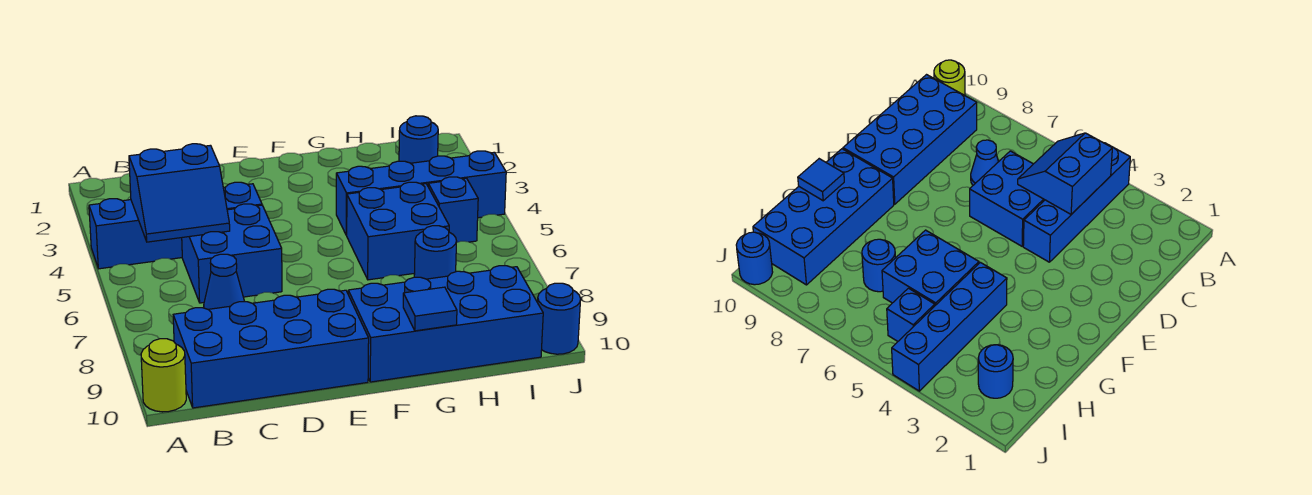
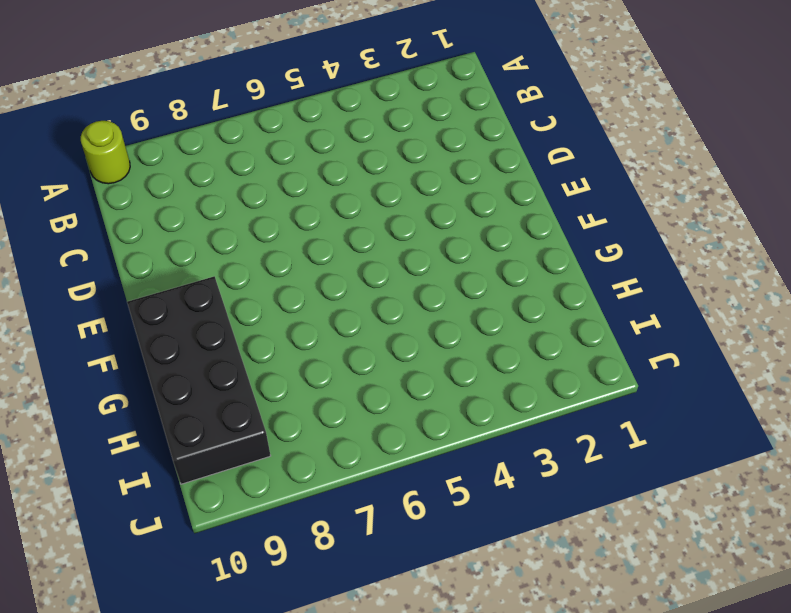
black 2x4 brick [127,276,271,484] -> blue 2x4 brick [348,266,543,382]
none -> blue 1x4 brick [89,182,262,269]
none -> blue 2x4 brick [173,289,369,408]
none -> blue 2x2 brick [182,204,282,303]

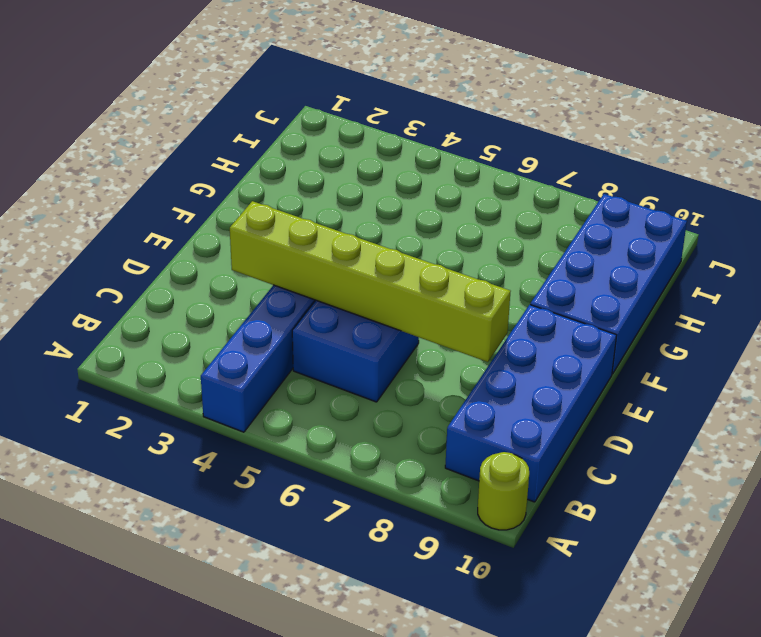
lime 1x6 brick [230,201,511,362] -> none
none -> blue 1x1 cone [204,254,245,309]
none -> blue 1x4 brick [336,151,506,235]
none -> blue 2x2 brick [347,182,449,280]

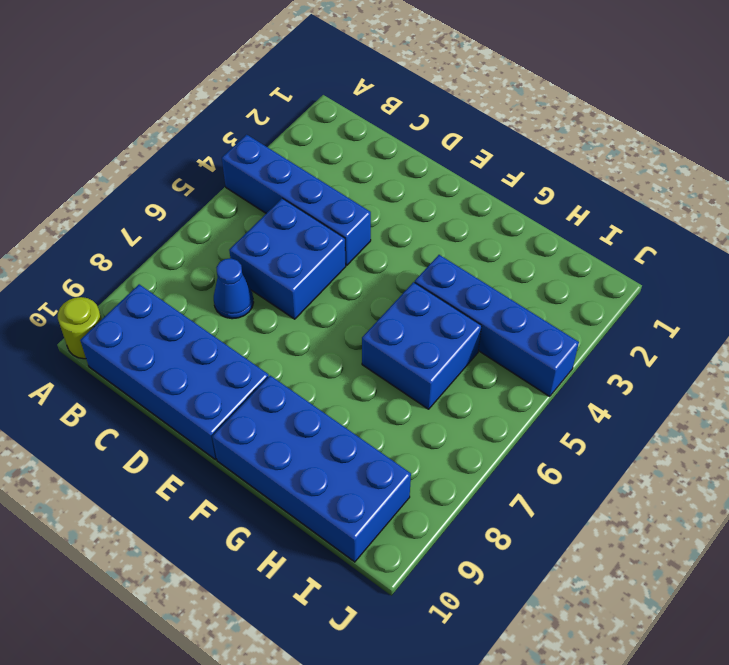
none -> blue 1x1 round brick [414,226,457,279]
none -> blue 1x1 round brick [399,116,438,163]
none -> blue 1x1 brick [428,177,478,243]

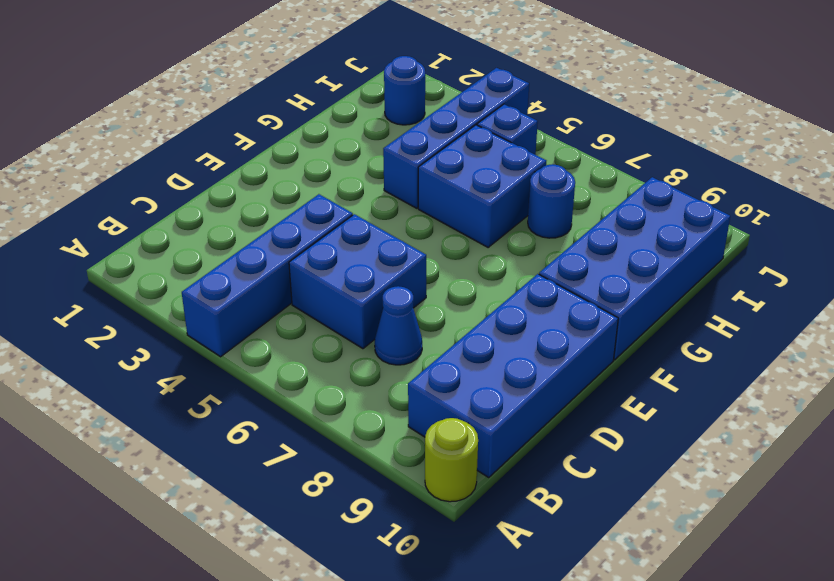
none -> blue 1x1 round brick [538,283,581,354]
none -> blue 2x2 slope [129,144,230,242]
none -> blue 1x1 tile [403,287,457,331]

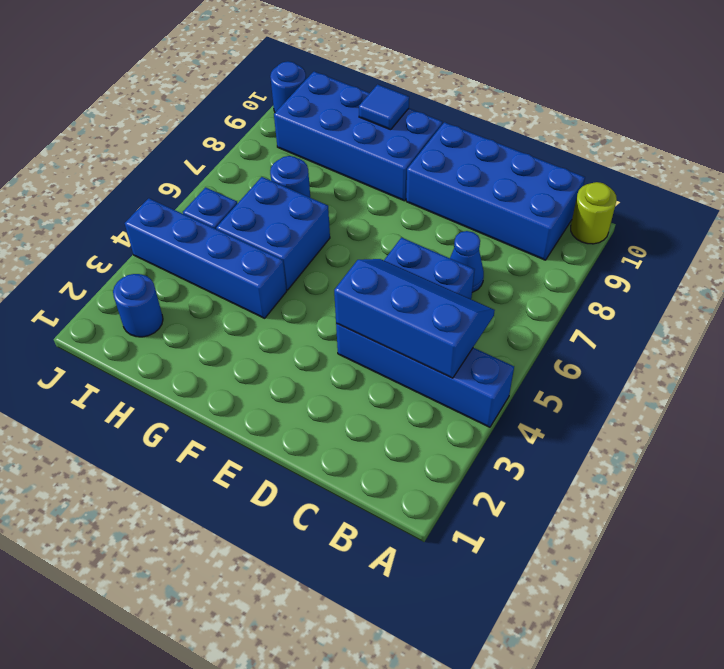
blue 2x3 slope [334,259,495,378] -> blue 2x2 slope [129,144,230,242]

